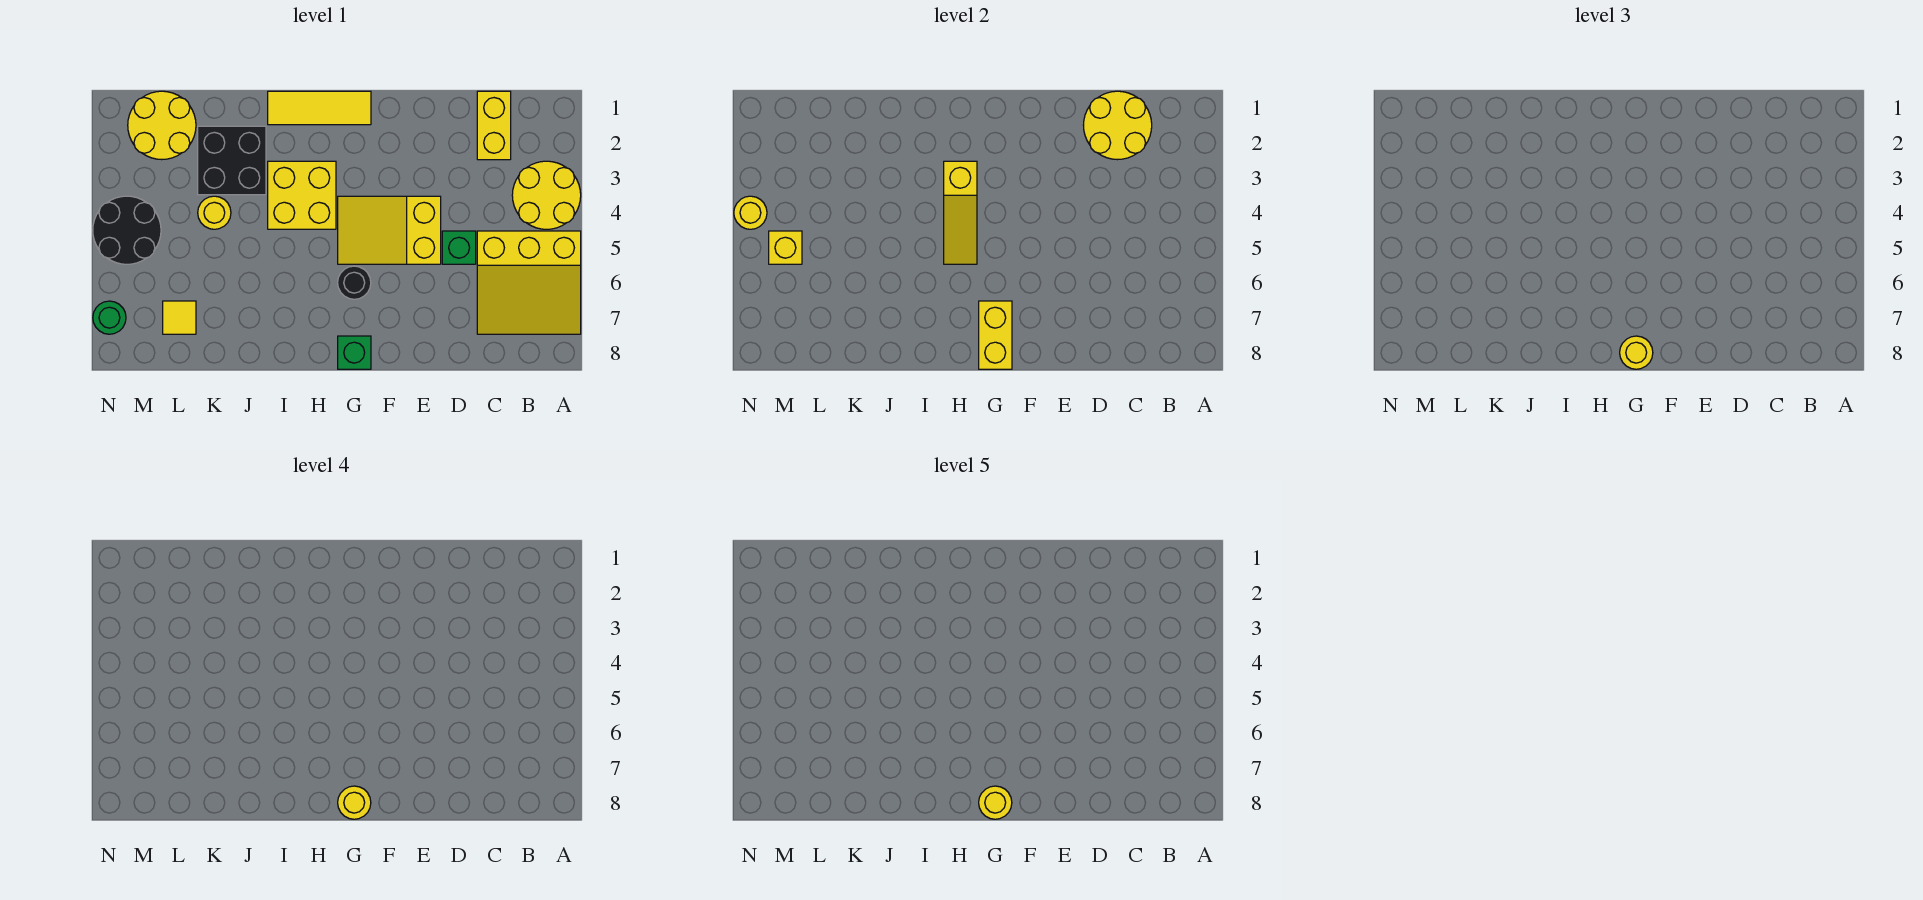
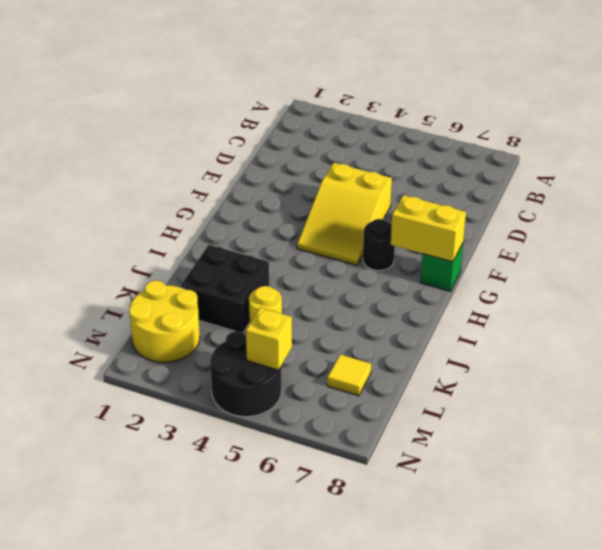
none -> yellow 2x2 round brick [512,161,581,229]
none -> yellow 3x3 slope [477,231,581,334]
none -> yellow 1x2 brick [477,91,511,160]

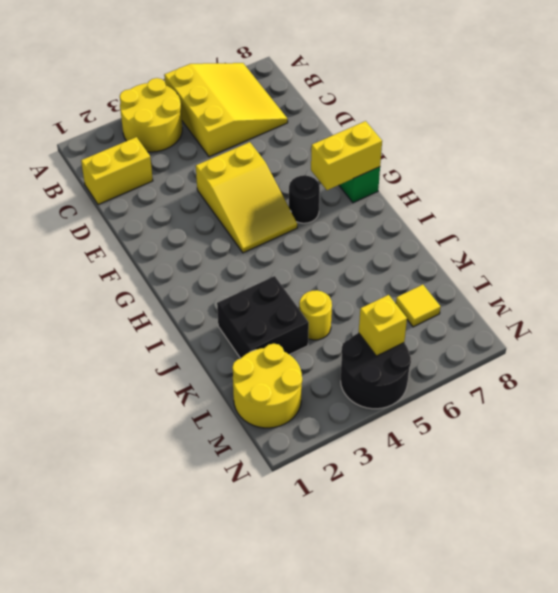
none -> green 1x1 brick [442,231,476,264]
none -> yellow 1x3 tile [268,91,371,125]
none -> yellow 2x2 brick [268,161,336,229]

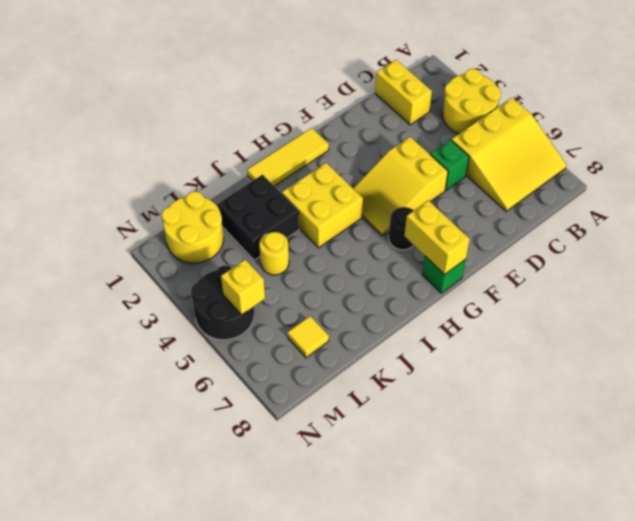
none -> green 1x1 round brick [93,301,126,334]
none -> yellow 2x2 round brick [1083,91,1152,160]
none -> yellow 1x3 slope [944,161,977,264]

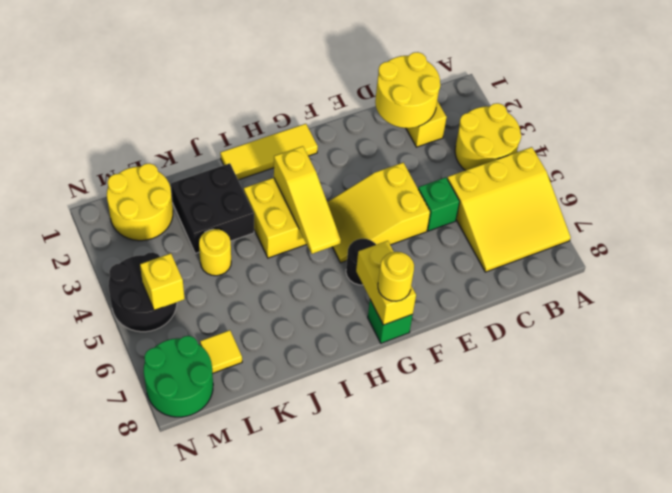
green 2x2 round brick [144,336,213,417] -> green 1x1 round brick [93,301,126,334]
none -> yellow 1x1 round brick [734,196,767,229]
none -> yellow 1x1 round brick [338,786,371,819]
none -> yellow 1x1 round brick [979,786,1012,819]

